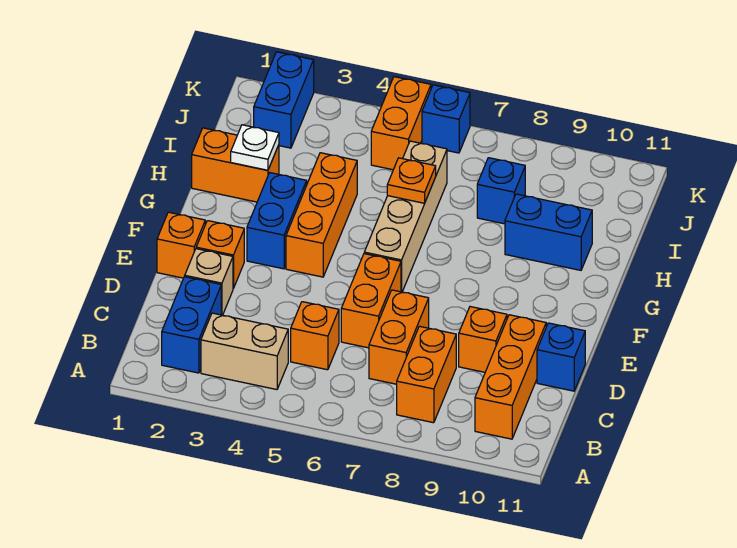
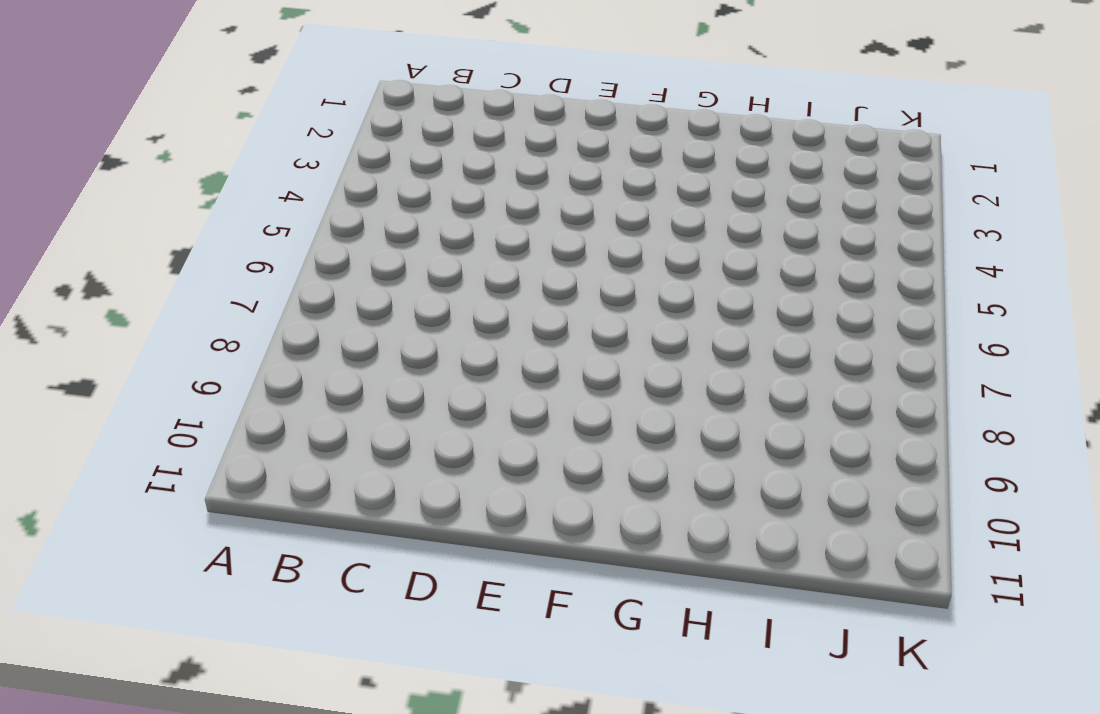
none -> blue 1x2 brick [162,277,221,373]
none -> tan 1x2 brick [201,313,288,390]
none -> orange 1x2 brick [397,326,456,423]

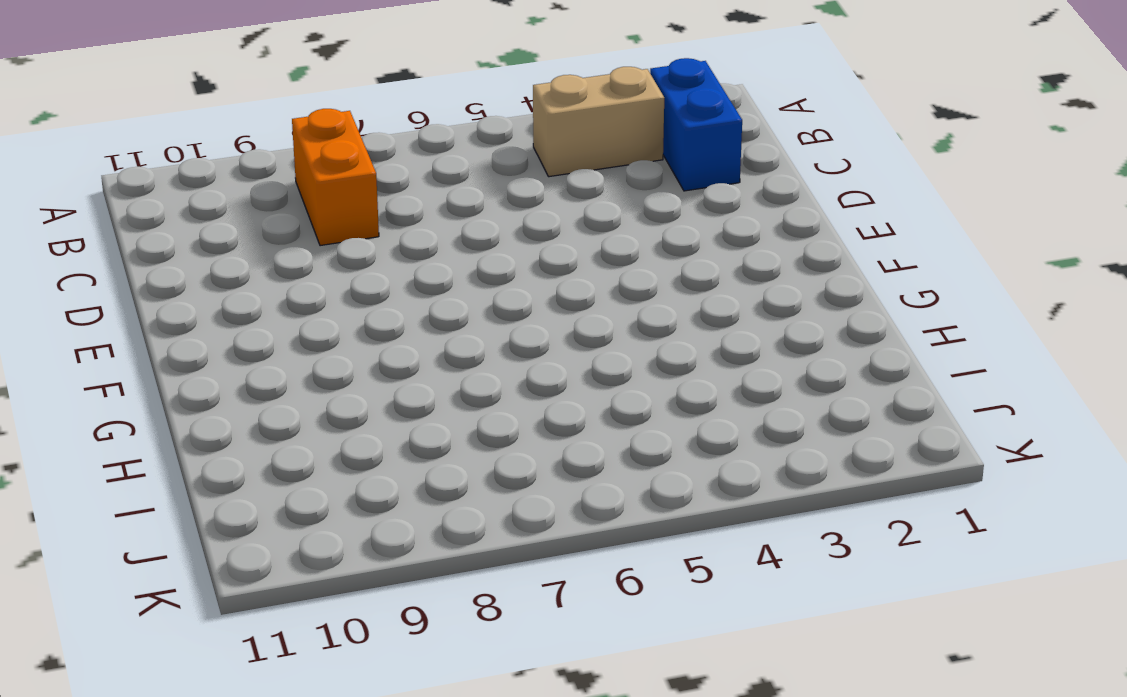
none -> orange 1x3 brick [475,315,546,439]
none -> orange 1x1 brick [291,302,339,370]
none -> orange 1x2 brick [369,290,429,384]

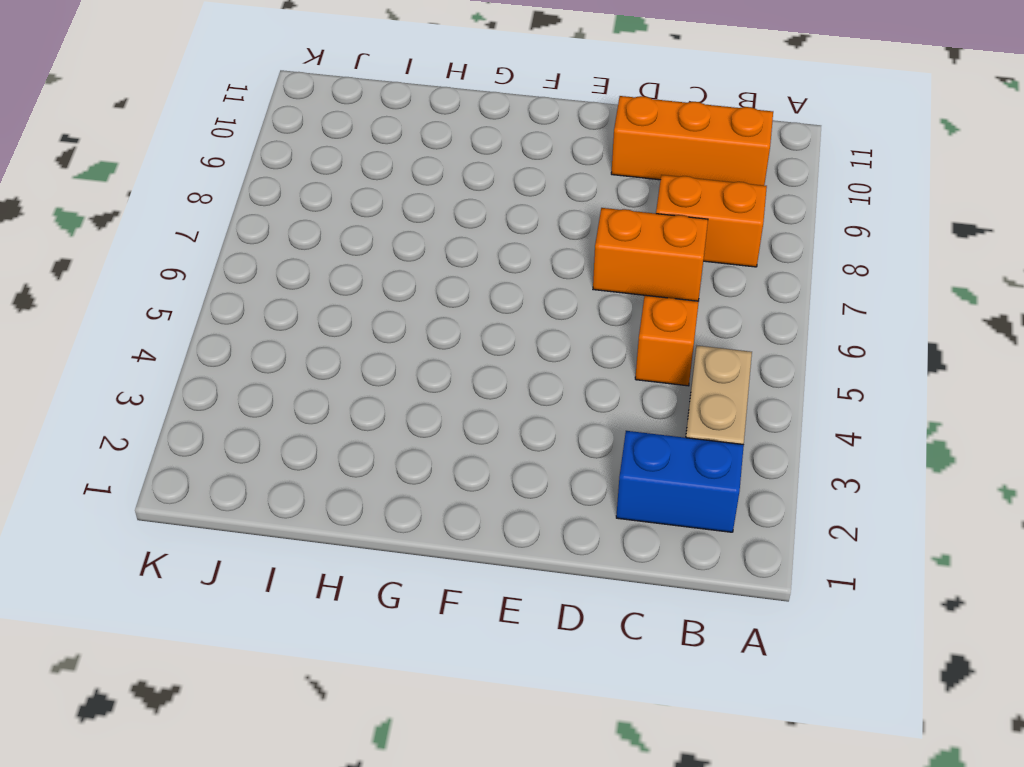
none -> tan 1x1 brick [185,249,233,315]
none -> orange 1x2 brick [341,254,401,348]
none -> orange 1x1 brick [459,307,507,372]

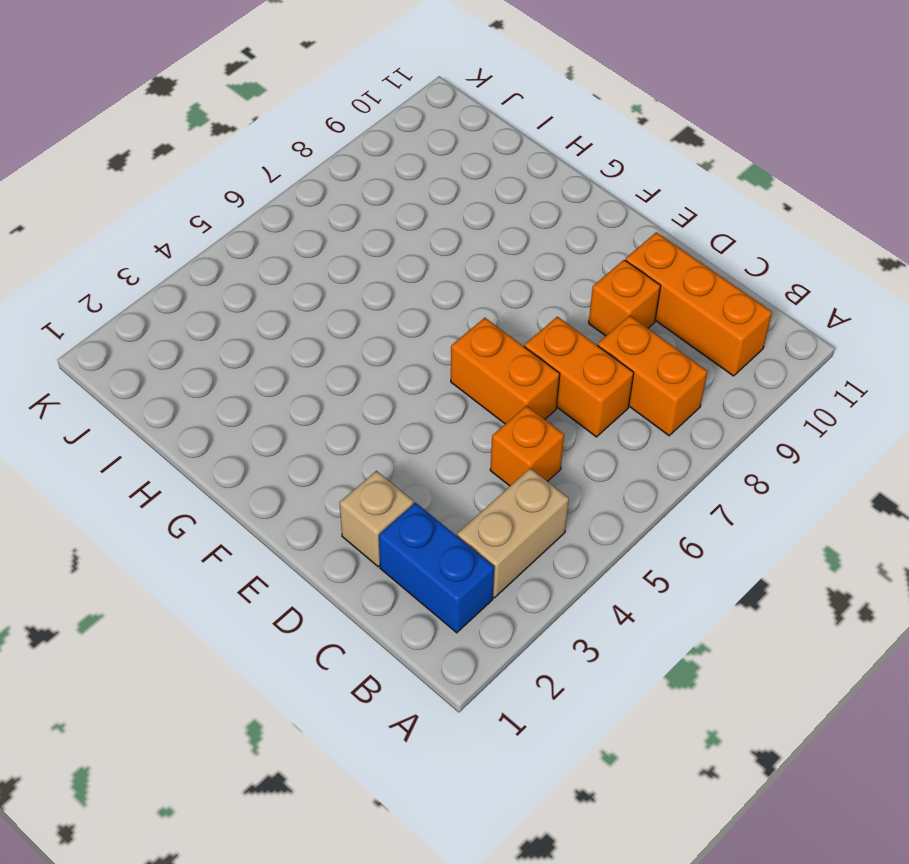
none -> blue 1x1 brick [537,323,585,391]
none -> orange 1x1 brick [157,212,205,278]
none -> orange 1x1 brick [196,221,244,288]

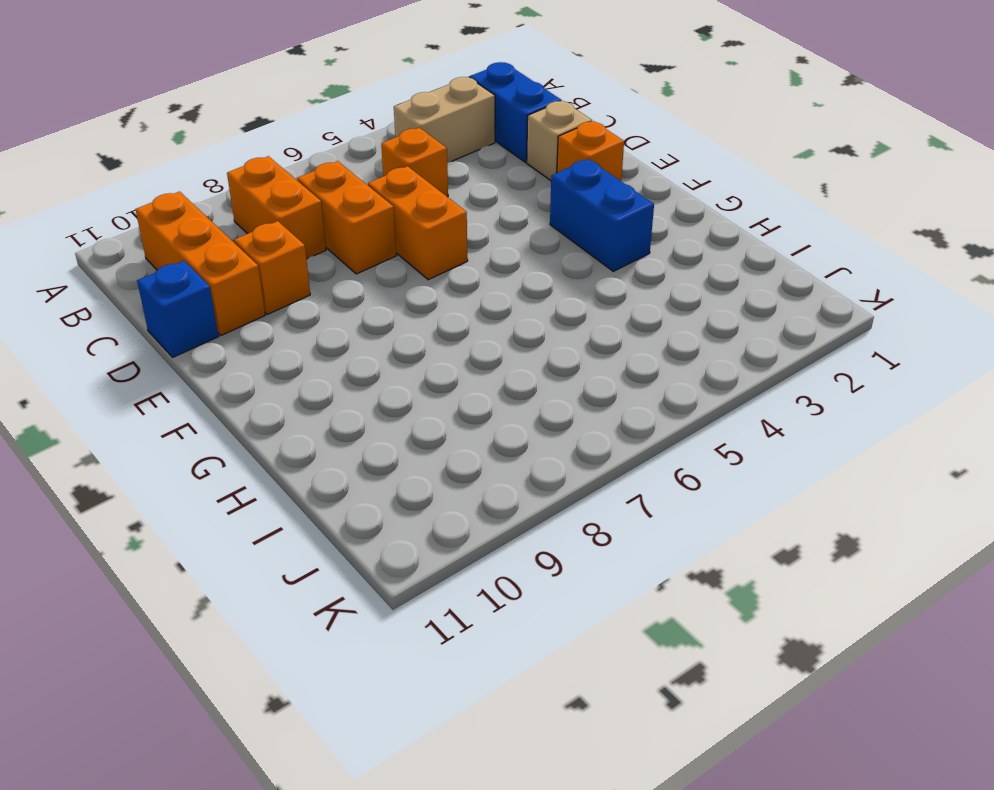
none -> orange 1x1 brick [157,212,205,278]
none -> orange 1x3 brick [286,153,357,277]
none -> tan 1x4 brick [364,141,447,292]

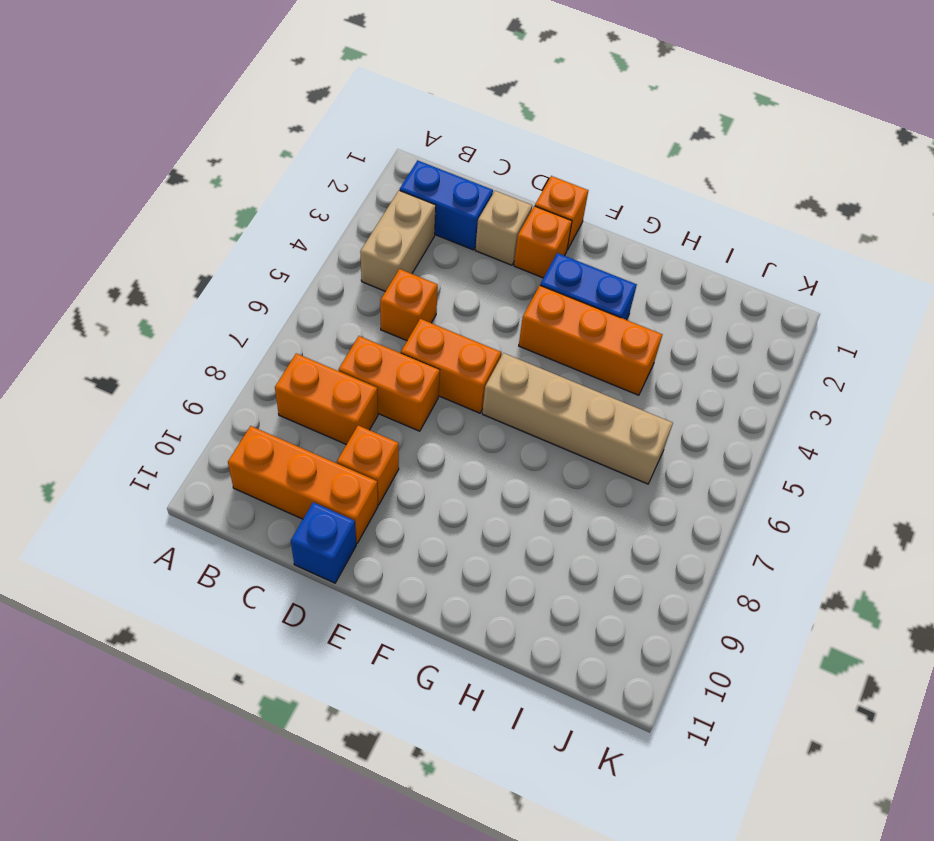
none -> orange 1x2 brick [192,128,279,202]
none -> blue 1x2 brick [505,194,592,270]
none -> blue 1x1 brick [477,158,525,224]

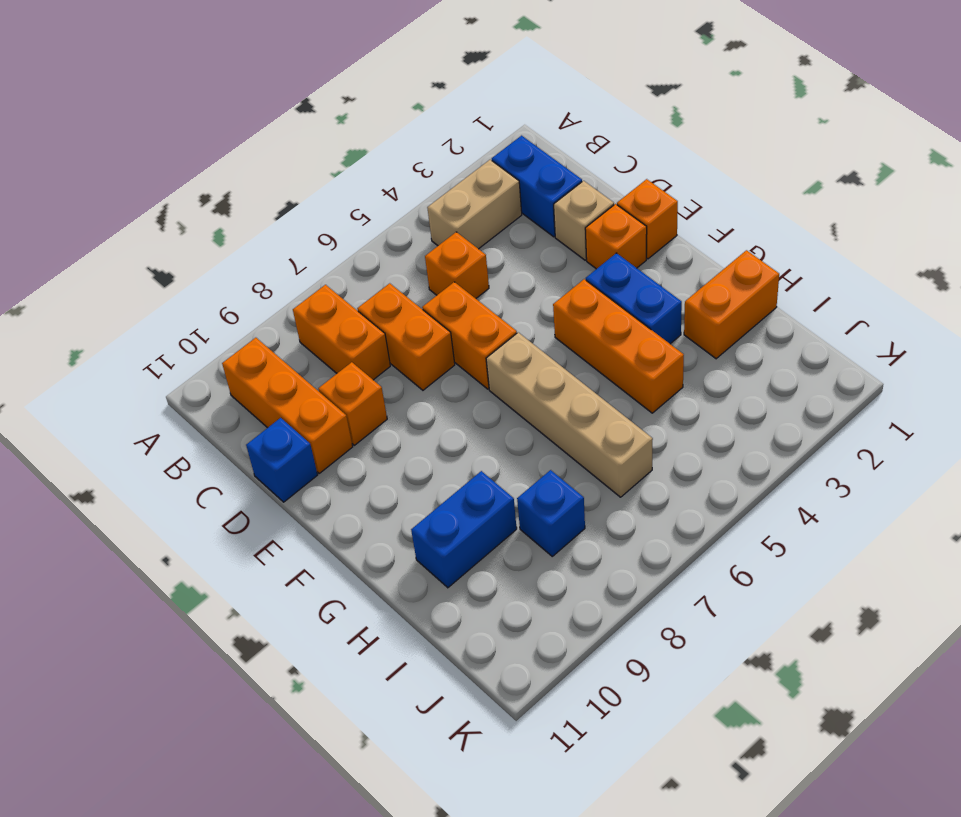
none -> blue 1x2 brick [254,52,314,148]
none -> orange 1x2 brick [371,77,431,170]
none -> blue 1x1 brick [422,85,470,153]

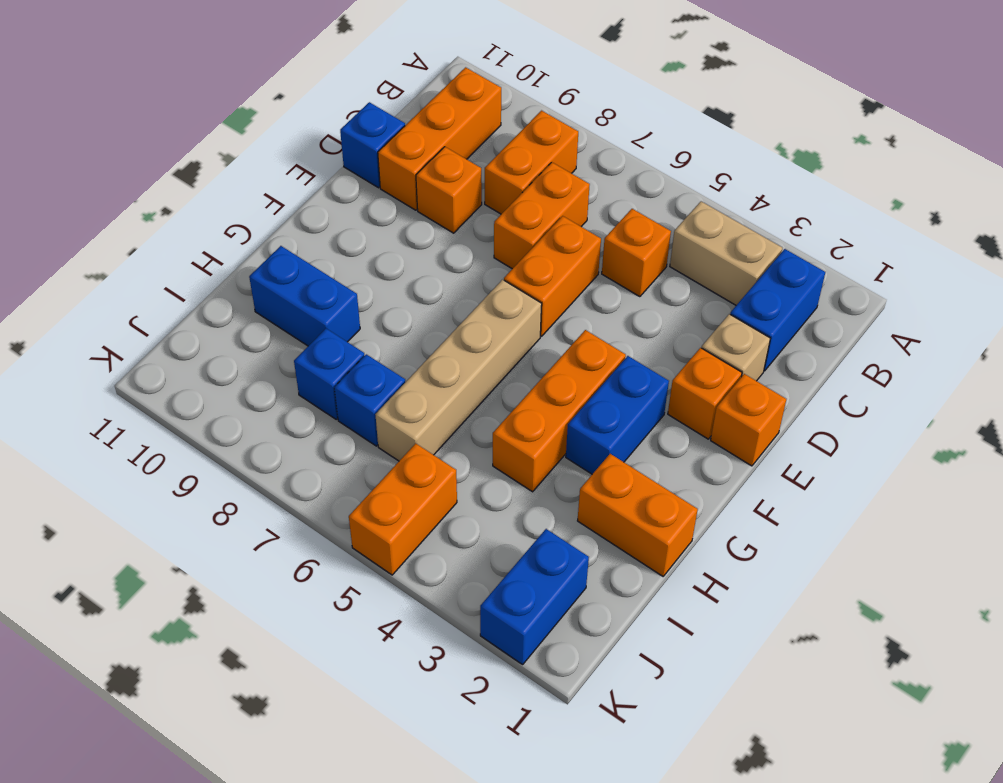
blue 1x1 brick [334,354,405,446] -> blue 1x1 brick moved to [422,85,470,153]
none -> white 1x1 plate [231,125,279,170]
none -> orange 1x1 plate [387,158,436,203]

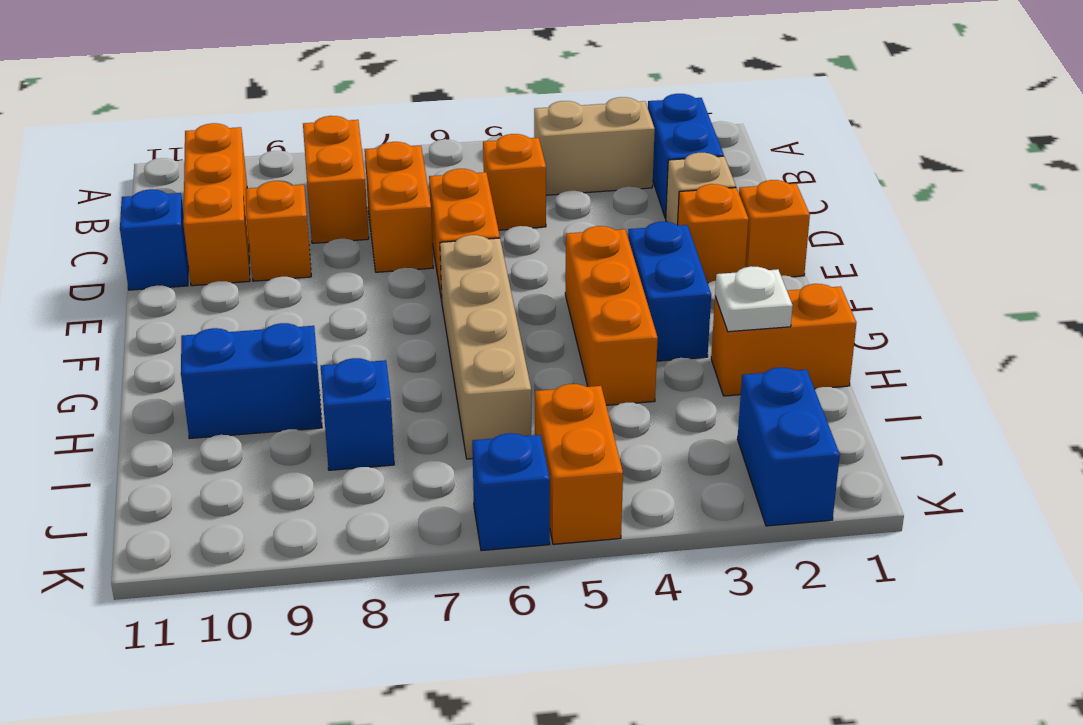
none -> orange 1x1 plate [387,158,436,203]

